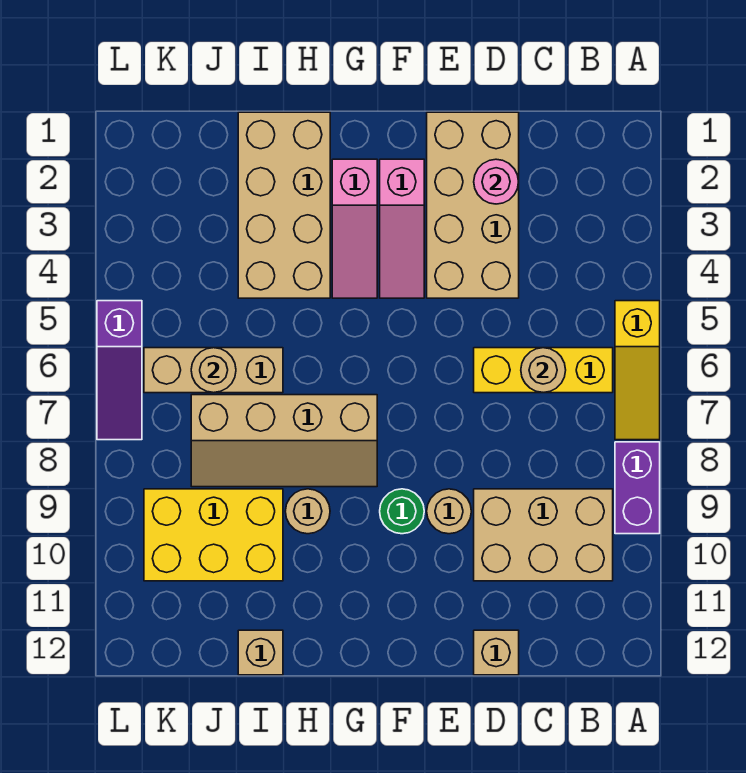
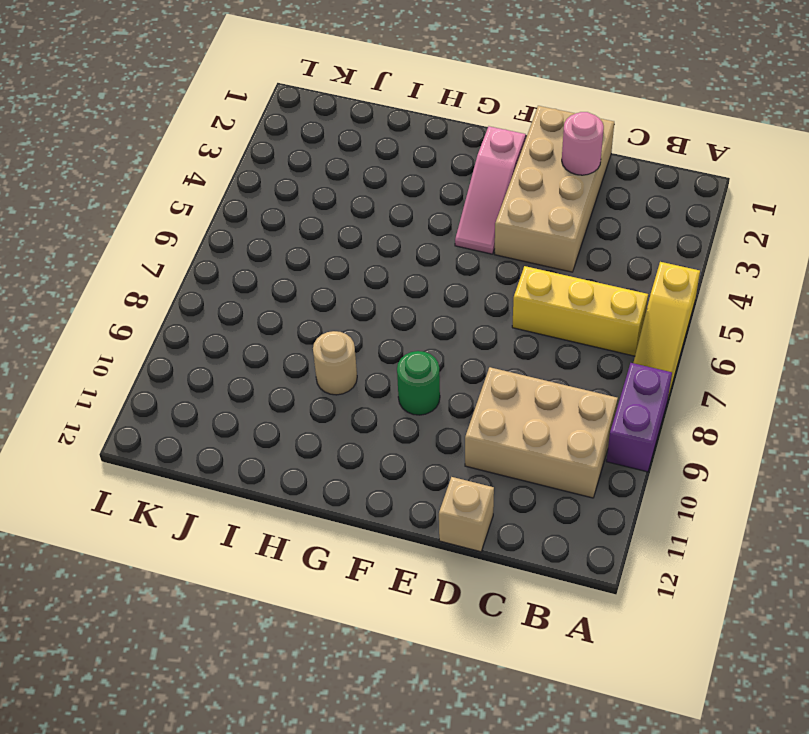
none -> tan 1x1 round brick [427,489,471,534]
none -> pink 1x3 slope [332,159,377,298]
none -> tan 2x4 slope [191,395,377,487]

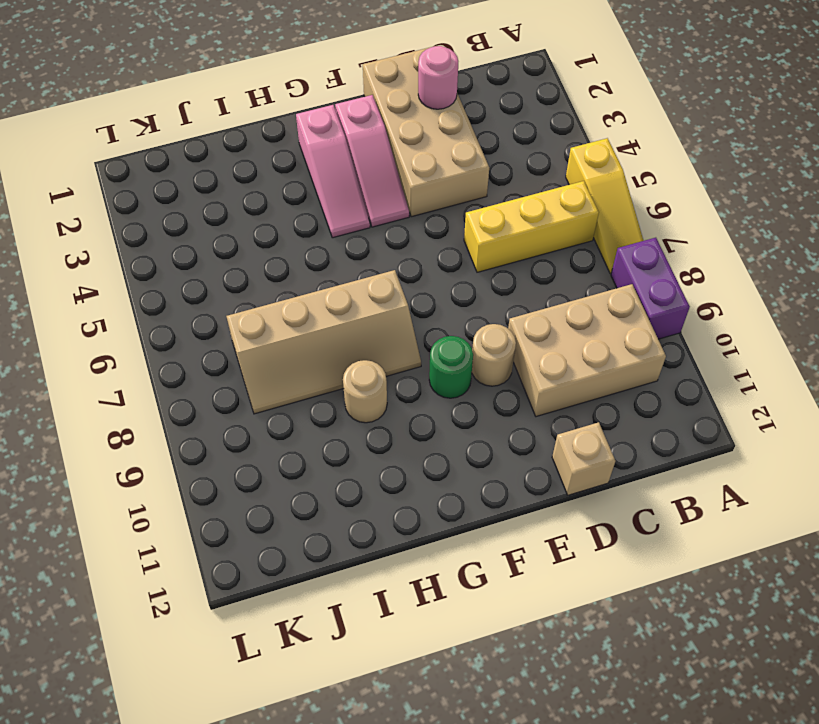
none -> tan 2x4 brick [238,112,330,298]
none -> tan 1x3 brick [144,348,283,393]
none -> yellow 2x3 brick [144,489,283,581]

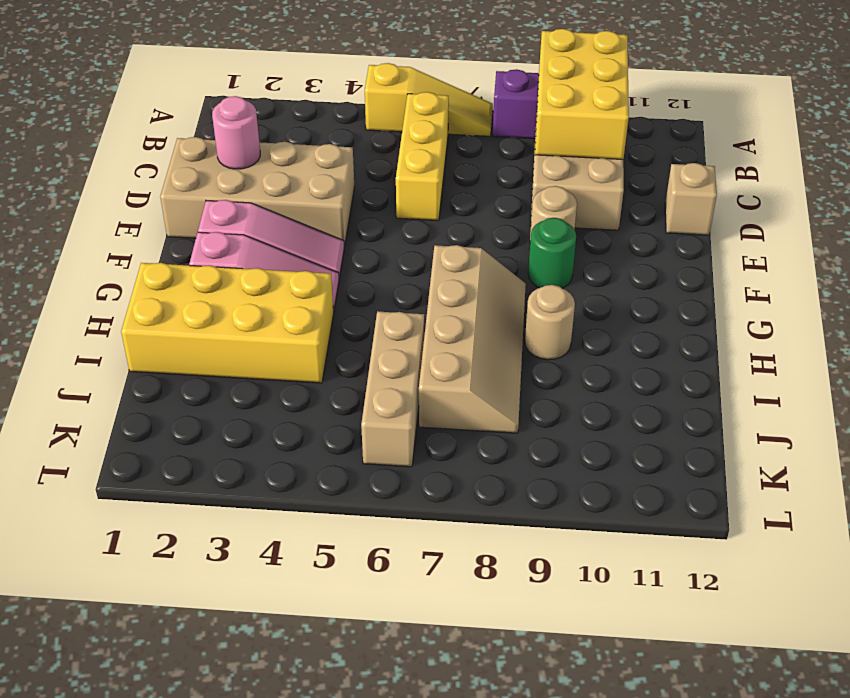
yellow 2x3 brick [535,29,629,159] -> yellow 2x3 brick moved to [144,489,283,581]
yellow 2x4 brick [121,263,334,383] -> tan 2x4 brick [238,112,330,298]
none -> tan 1x1 brick [238,630,283,675]
none -> purple 1x3 slope [97,301,142,440]
none -> tan 1x1 round brick [521,348,566,393]

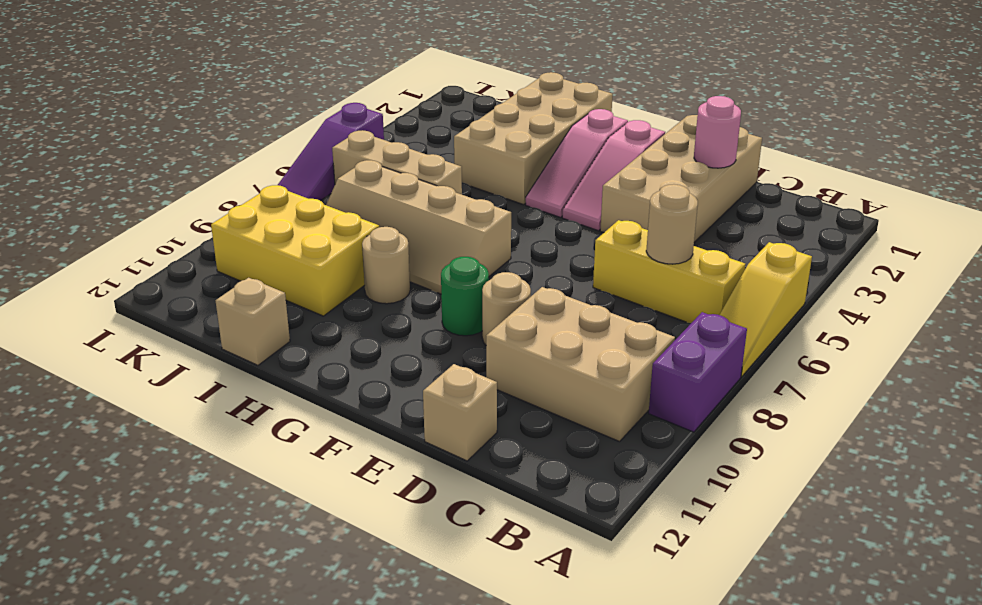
none -> tan 1x1 round brick [191,348,236,393]

